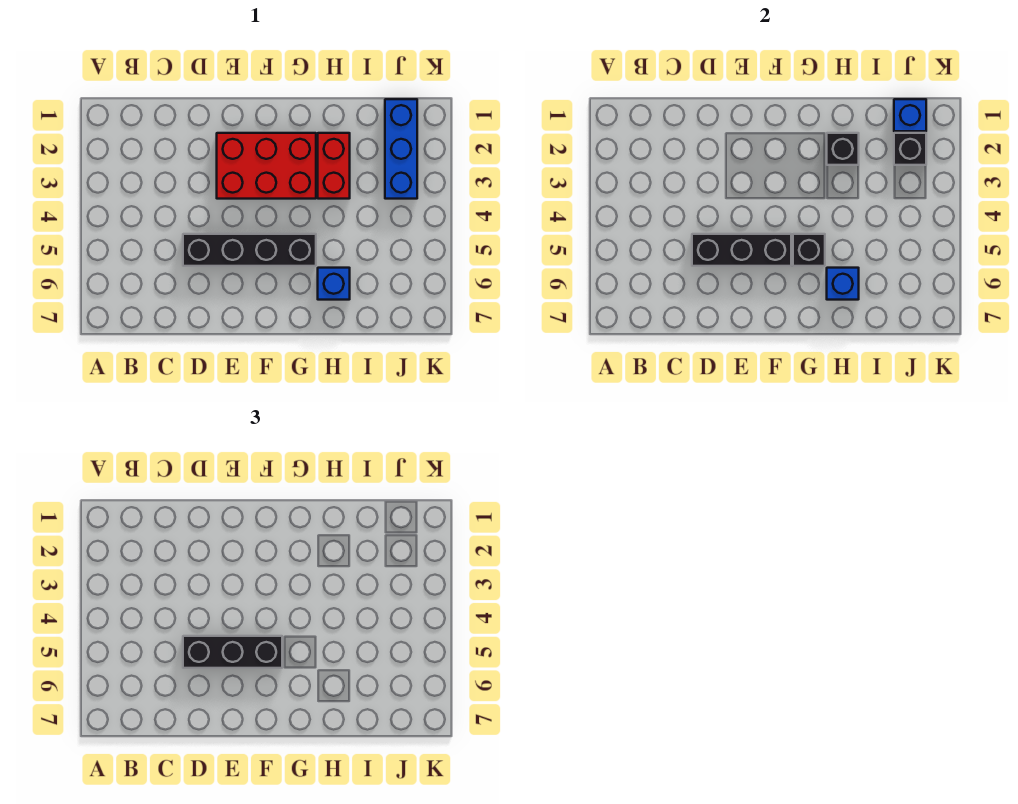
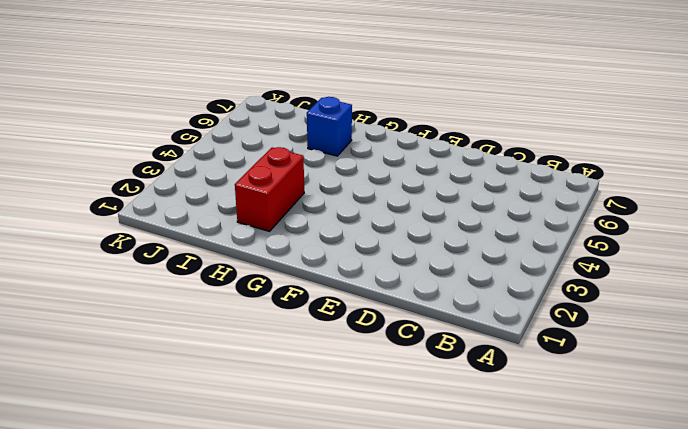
none -> black 1x4 brick [183,234,316,266]
none -> red 2x3 brick [217,133,316,199]
none -> blue 1x3 brick [385,99,417,199]

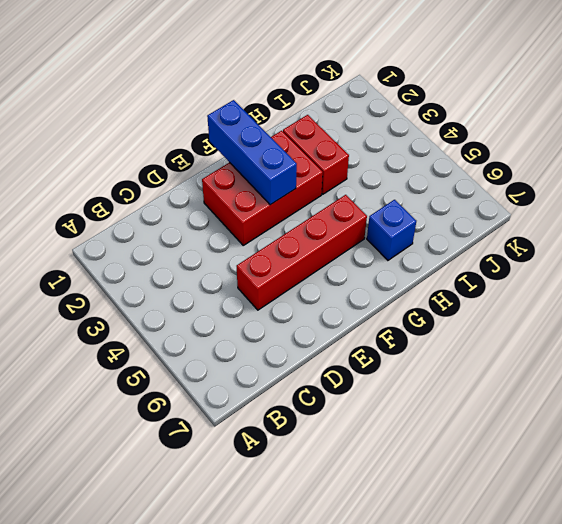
red 1x4 brick [237,195,367,310] -> black 1x4 brick [183,234,316,266]
blue 1x3 brick [207,100,297,205] -> blue 1x3 brick moved to [385,99,417,199]
none -> black 1x3 brick [692,234,791,266]
none -> black 1x1 brick [793,234,825,266]
none -> black 1x1 brick [827,133,859,165]

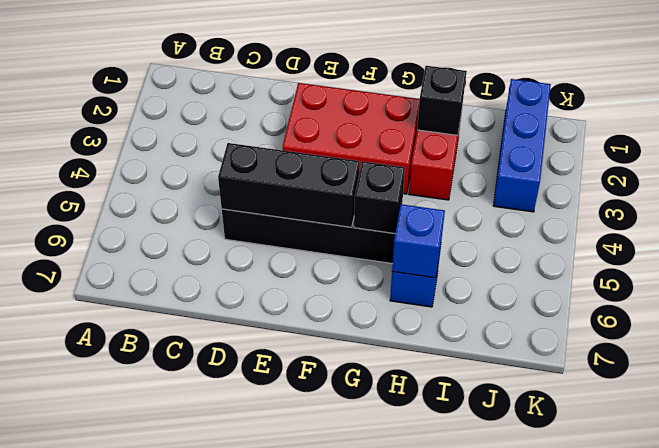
none -> blue 1x1 brick [894,99,926,131]
none -> black 1x1 brick [894,133,926,165]
none -> black 1x3 brick [183,636,282,668]

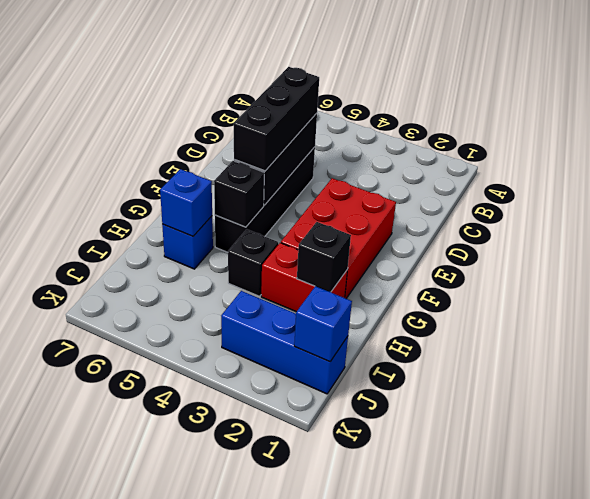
black 1x1 brick [228,229,278,296] -> black 1x1 brick moved to [894,133,926,165]

